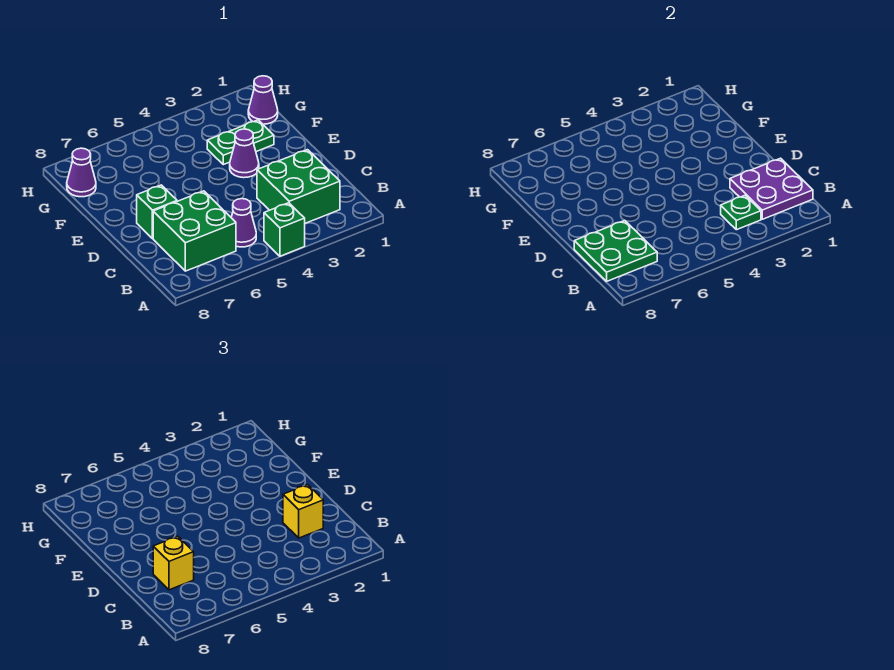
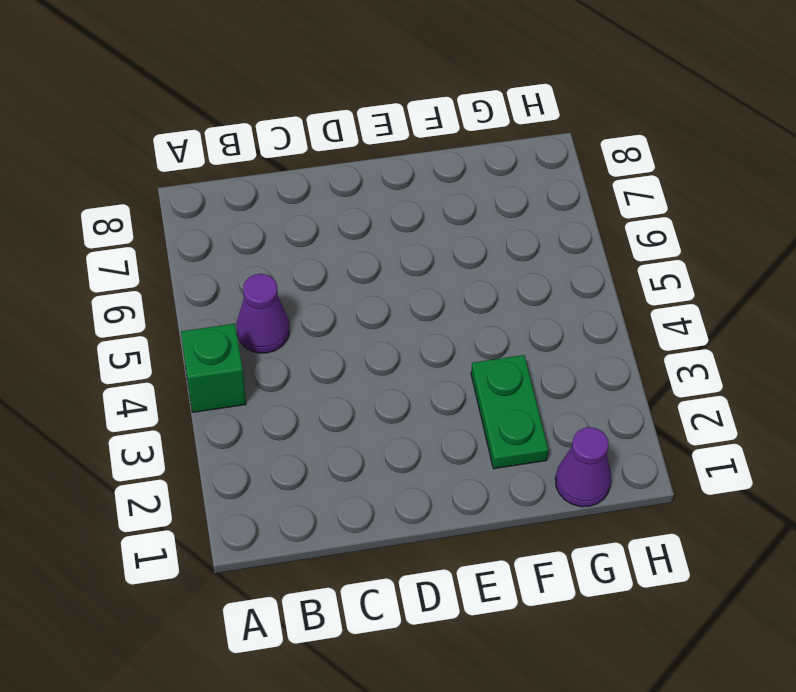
none -> green 2x2 brick [257,150,340,224]
none -> green 2x2 brick [153,191,236,271]
none -> green 1x1 brick [137,185,177,239]

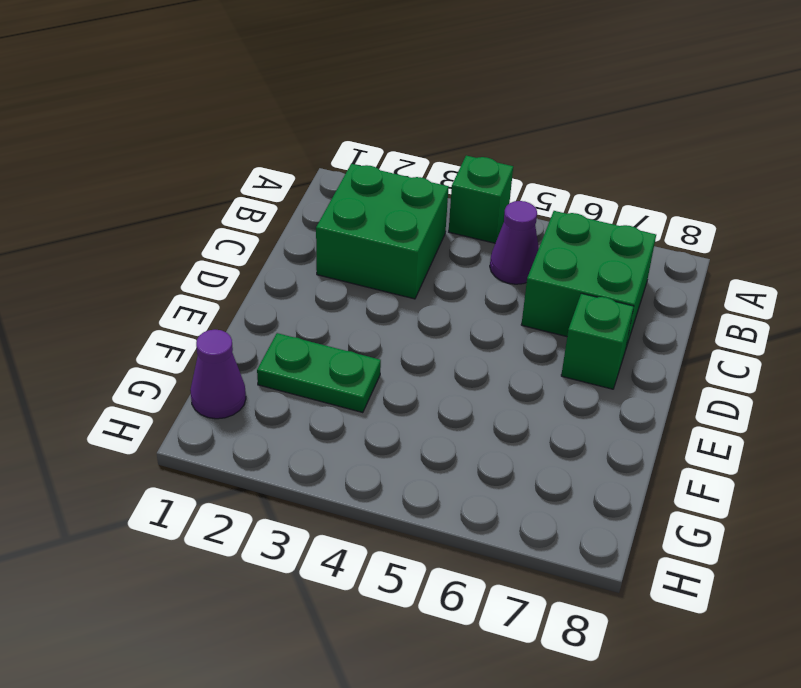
none -> purple 1x1 cone [230,129,259,178]
none -> purple 1x1 cone [67,148,96,197]
none -> purple 2x2 plate [730,158,813,219]

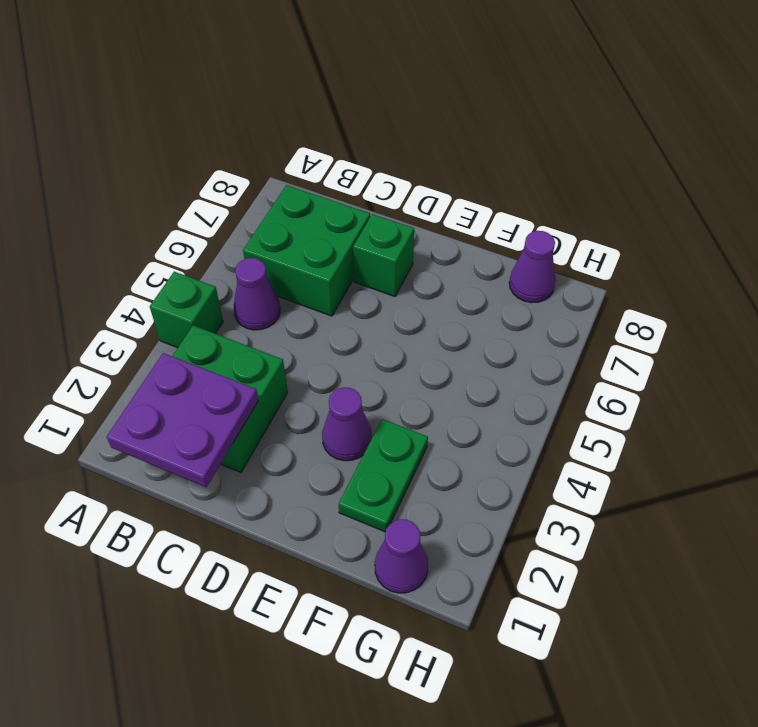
none -> green 1x1 plate [721,195,761,230]
none -> green 2x2 plate [574,220,657,281]
none -> yellow 1x1 brick [283,485,323,538]

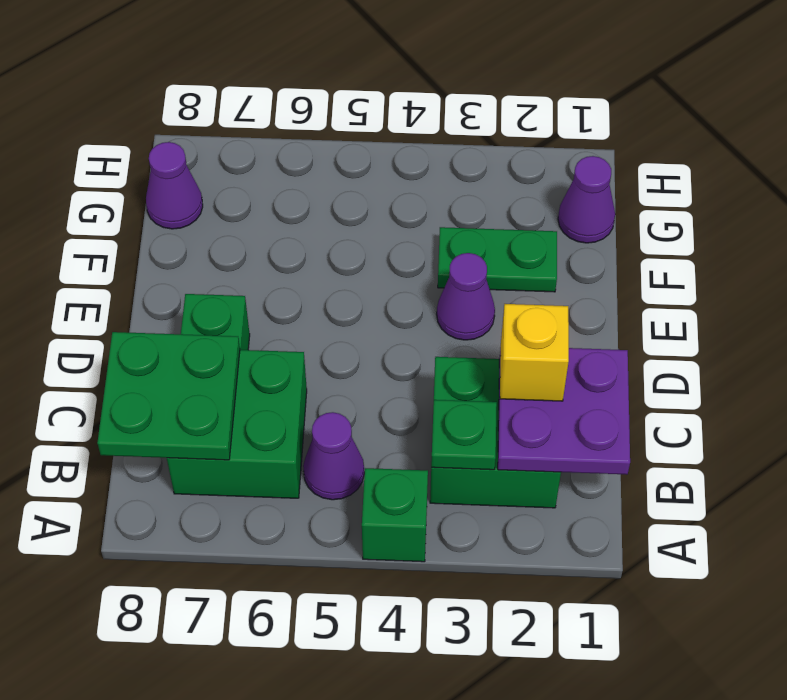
none -> yellow 1x1 brick [153,536,194,590]

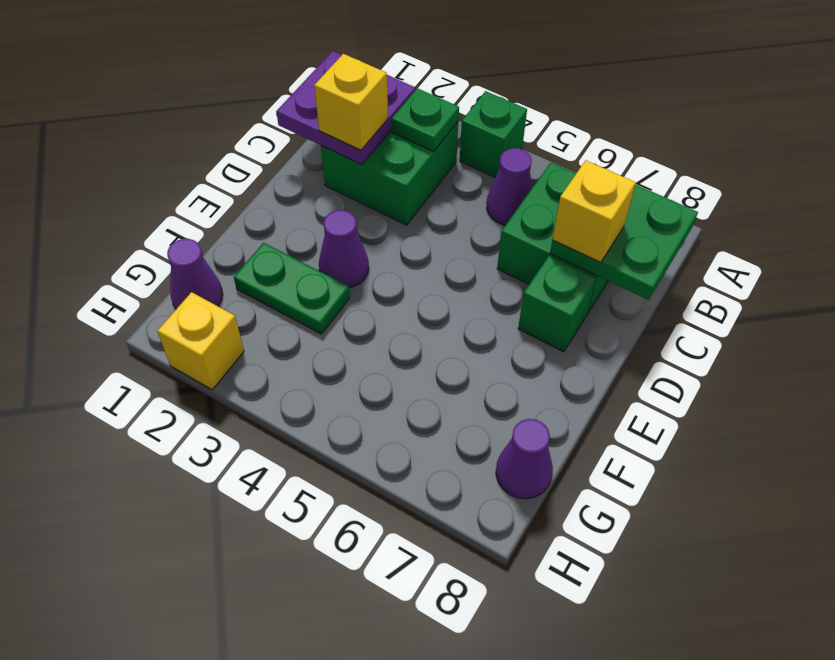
yellow 1x1 brick [157,292,244,390] -> none

